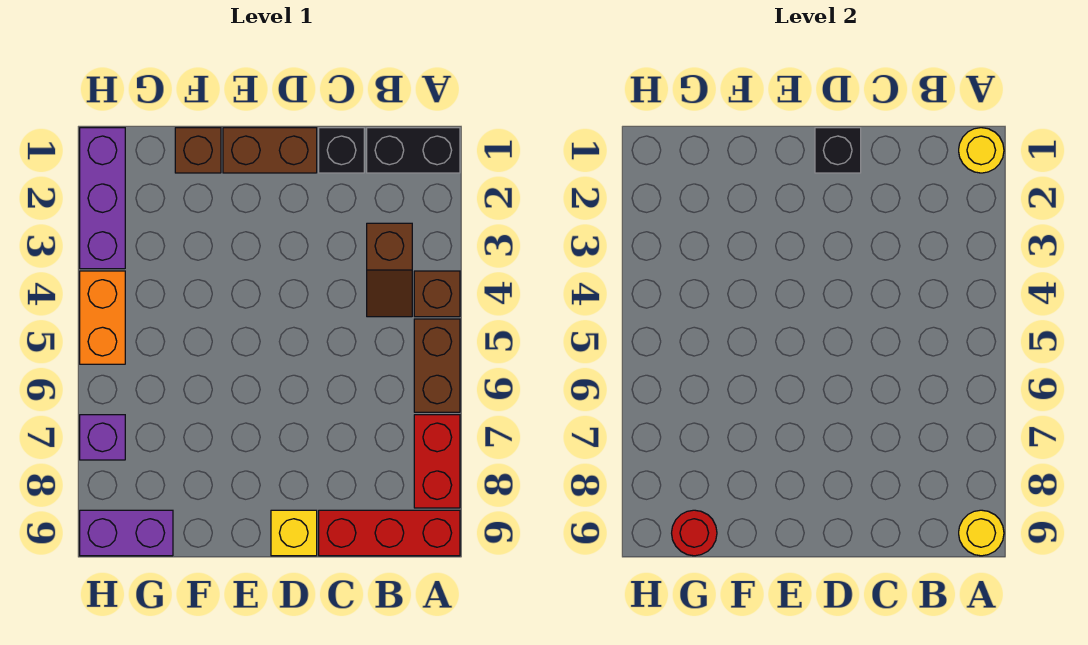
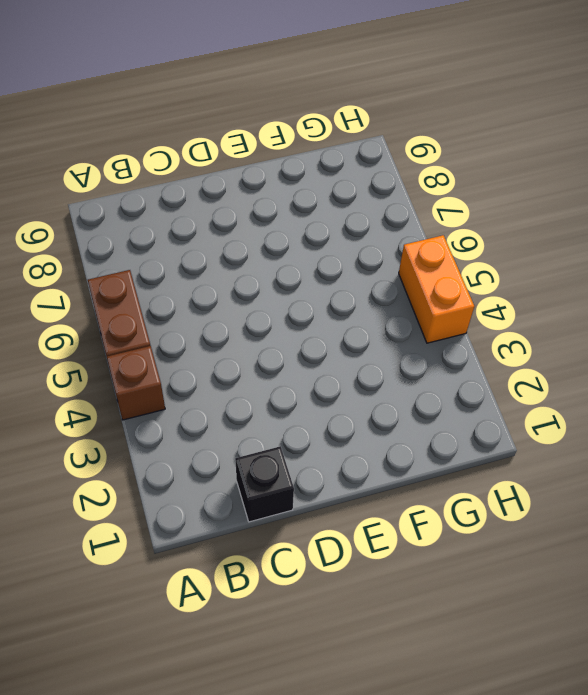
none -> black 1x2 brick [367,128,460,173]
none -> red 1x2 brick [414,415,460,508]
none -> red 1x3 brick [319,510,460,556]

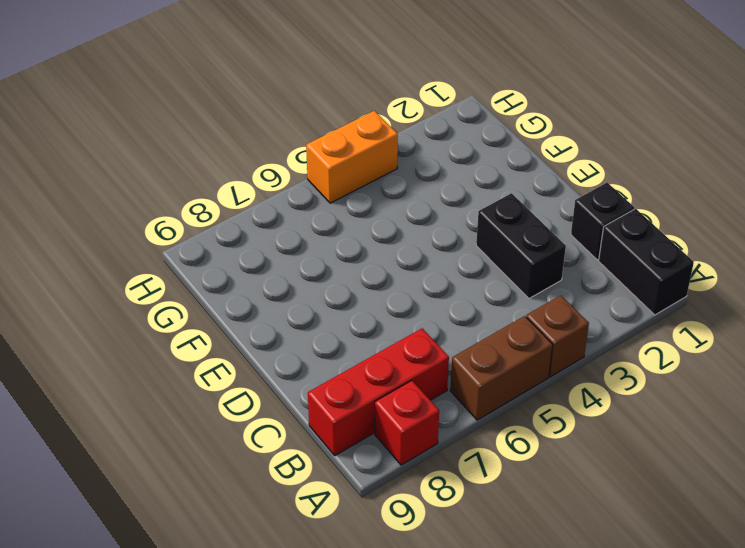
red 1x1 brick [375,381,439,465] -> red 1x2 brick [414,415,460,508]
red 1x3 brick [308,328,449,455] -> red 1x3 brick turned to [319,510,460,556]
black 1x2 brick [476,193,566,298] -> none
none -> brown 1x2 slope [367,223,412,317]
none -> brown 1x2 brick [223,128,317,173]
none -> yellow 1x1 brick [271,510,317,556]

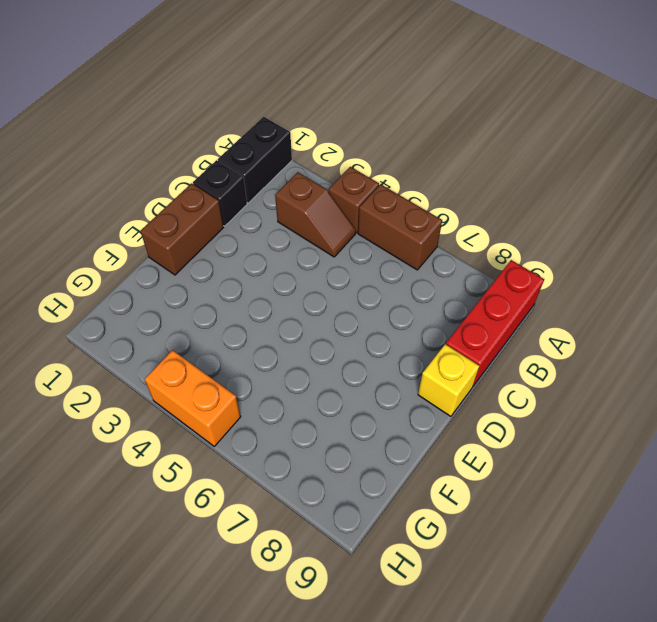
none -> red 1x2 brick [414,415,460,508]
none -> brown 1x1 brick [175,128,221,173]
none -> purple 1x2 brick [80,510,173,556]

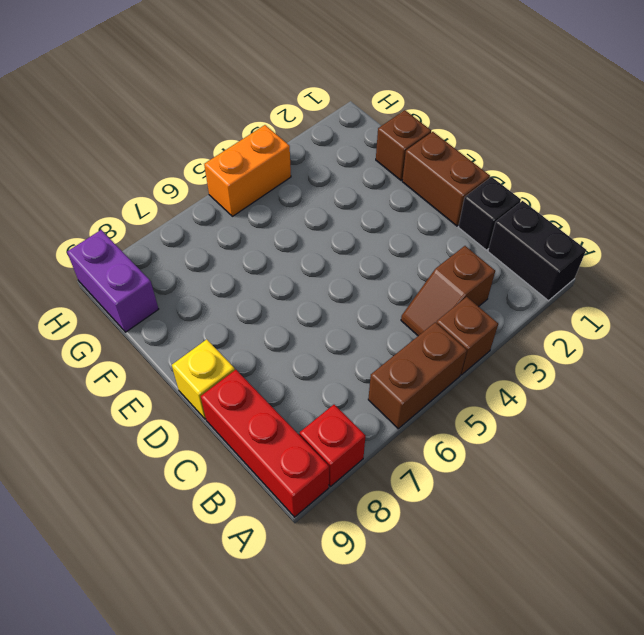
red 1x1 brick [300,405,366,486] -> red 1x2 brick [414,415,460,508]
none -> purple 1x3 brick [80,128,125,269]
none -> purple 1x1 brick [80,415,125,460]
none -> yellow 1x1 round brick [959,128,1004,173]

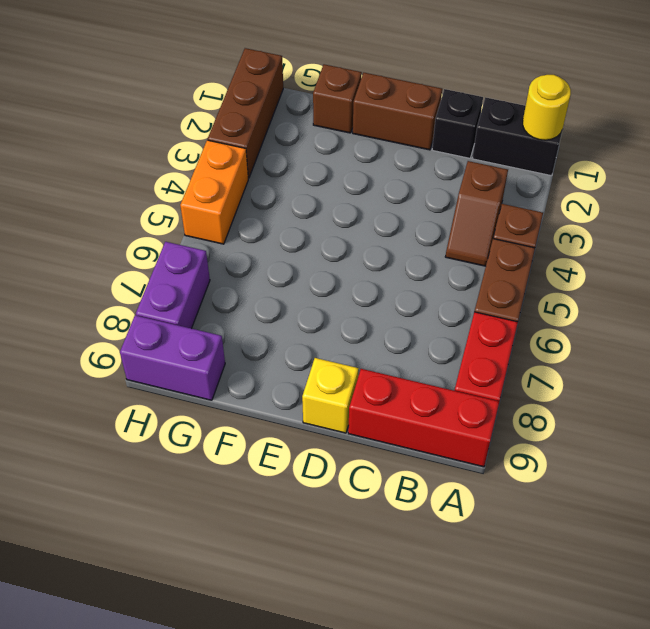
brown 1x3 brick [208,48,283,178] -> purple 1x3 brick [80,128,125,269]
purple 1x2 brick [136,242,210,328] -> purple 1x1 brick [80,415,125,460]
none -> yellow 1x1 round brick [959,510,1004,556]
none -> black 1x1 brick [815,128,861,173]
none -> red 1x1 round brick [672,510,717,556]

